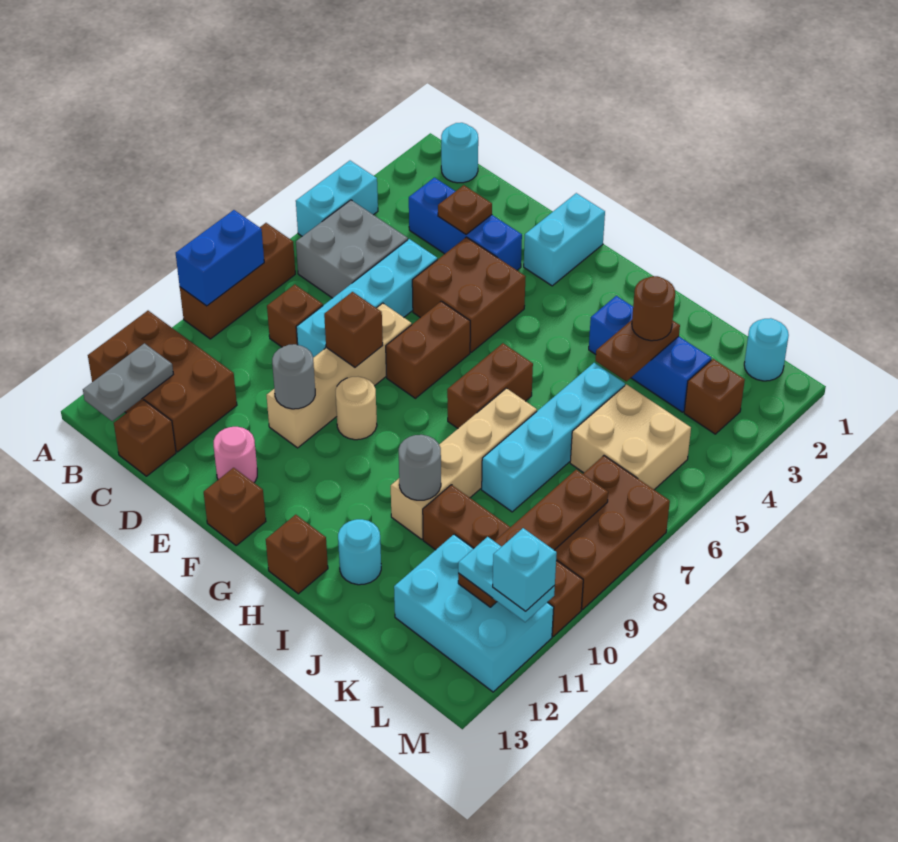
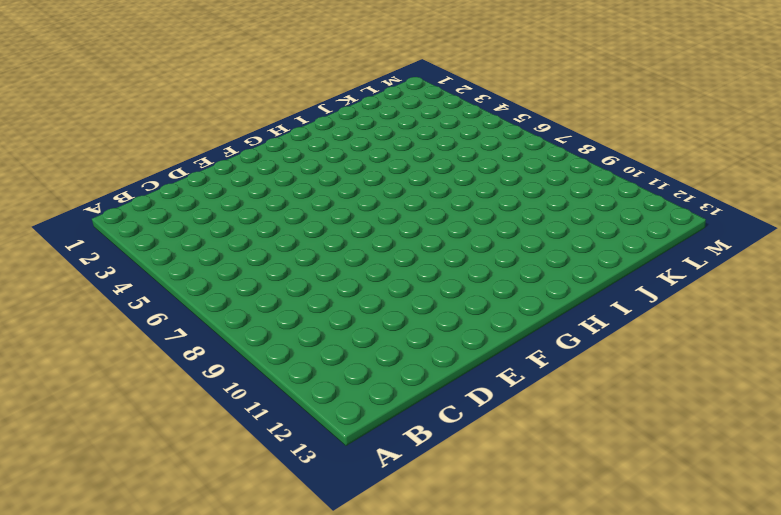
none -> cyan 1x2 brick [296,161,378,236]
none -> brown 1x3 brick [180,223,295,339]
none -> brown 2x3 brick [88,311,237,452]
none -> cyan 1x1 round brick [441,123,478,183]

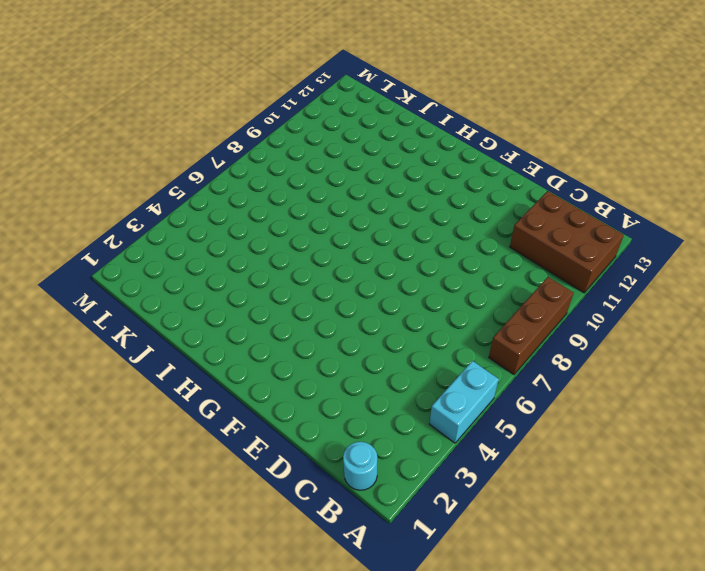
none -> grey 2x2 brick [296,200,408,298]
none -> blue 1x3 brick [409,178,522,270]
none -> brown 1x1 brick [267,284,323,347]
none -> brown 1x1 brick [114,400,176,476]

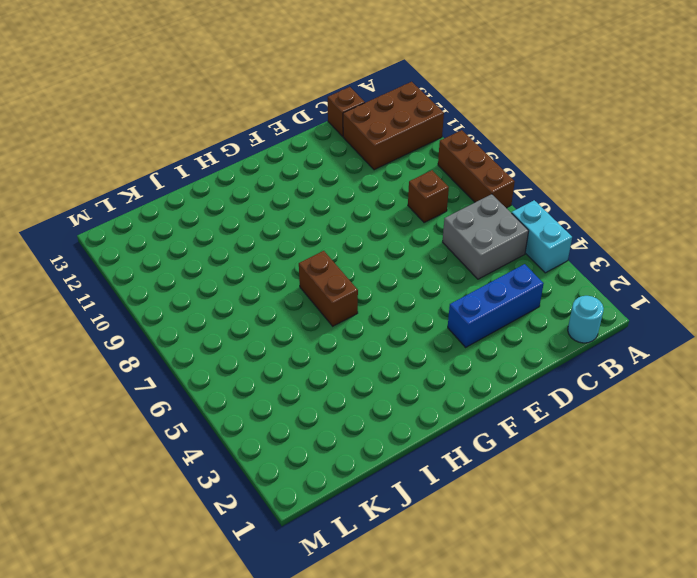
none -> cyan 1x4 brick [296,239,437,358]
none -> brown 2x2 brick [412,237,526,352]
none -> tan 1x4 brick [267,303,412,448]
none -> pink 1x1 round brick [214,427,257,483]

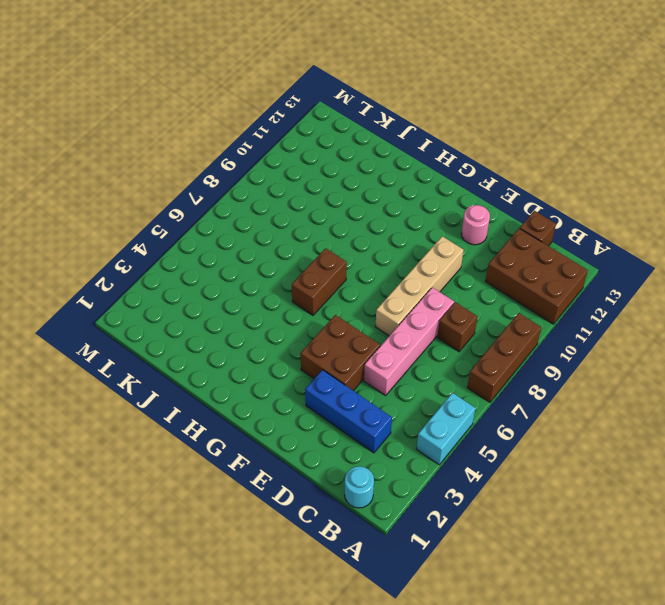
pink 1x4 brick [364,287,454,395] -> cyan 1x4 brick [296,239,437,358]
none -> grey 2x2 brick [296,200,408,298]
none -> cyan 1x2 brick [524,193,605,286]
none -> brown 1x2 brick [386,301,470,398]
none -> tan 1x1 round brick [336,377,377,440]

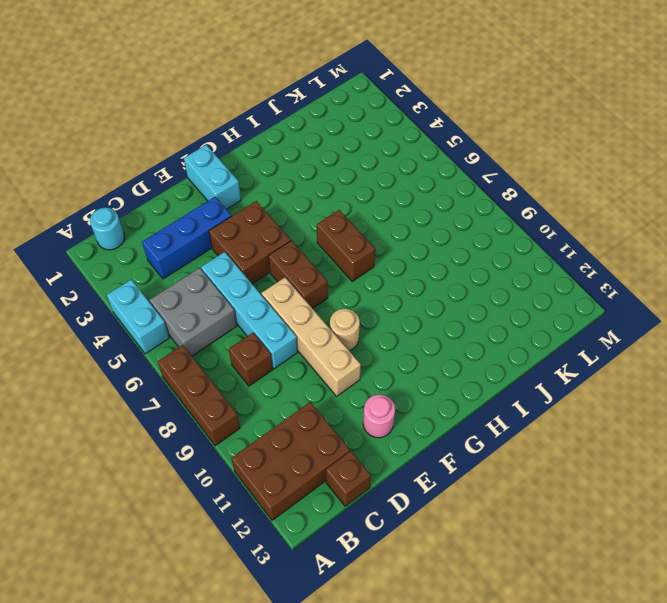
none -> brown 1x1 brick [204,468,266,545]
none -> brown 1x1 brick [266,515,328,594]
none -> blue 1x3 brick [589,296,711,412]
none -> tan 1x4 brick [391,388,537,539]

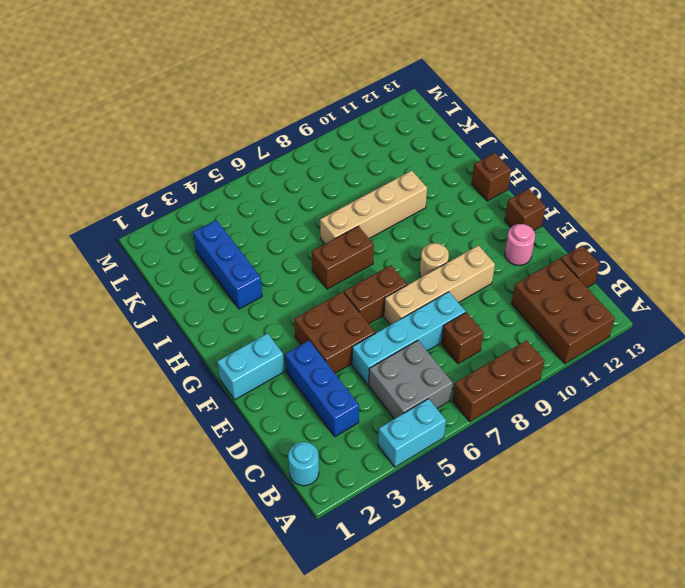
none -> cyan 1x1 round brick [338,519,381,585]
none -> cyan 1x4 brick [482,363,625,512]
none -> brown 1x4 brick [423,485,583,636]
none -> tan 2x2 brick [570,384,691,490]

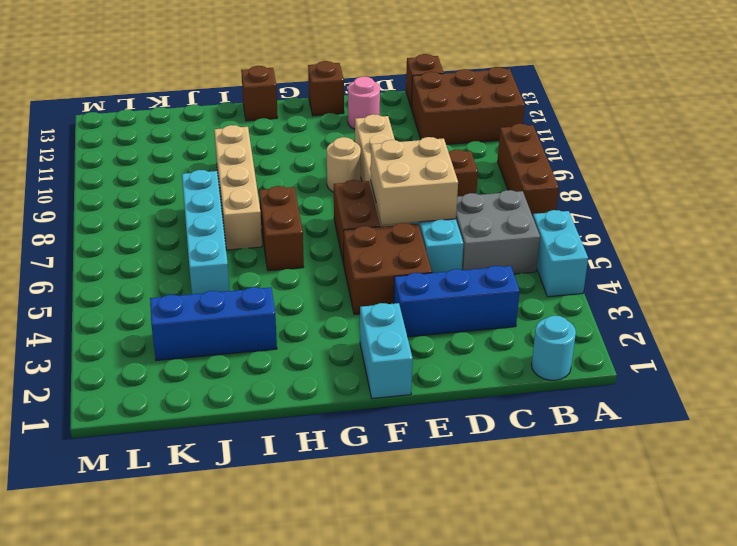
tan 2x2 brick [371,137,458,225] -> tan 2x2 brick moved to [570,384,691,490]
none -> cyan 1x1 round brick [338,519,381,585]
none -> brown 1x4 brick [423,485,583,636]
none -> cyan 2x3 brick [394,534,554,692]
none -> cyan 1x1 round brick [744,318,789,381]

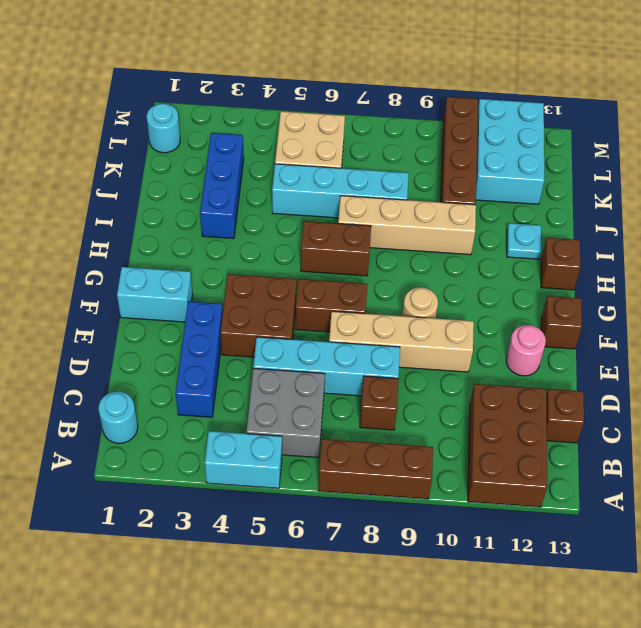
cyan 1x1 plate [507,223,541,259] -> cyan 1x1 round brick [338,519,381,585]
none -> brown 1x1 brick [684,359,745,434]
none -> brown 2x3 brick [555,456,670,609]
none -> blue 1x2 brick [176,210,264,306]
none -> grey 1x2 plate [83,343,173,421]

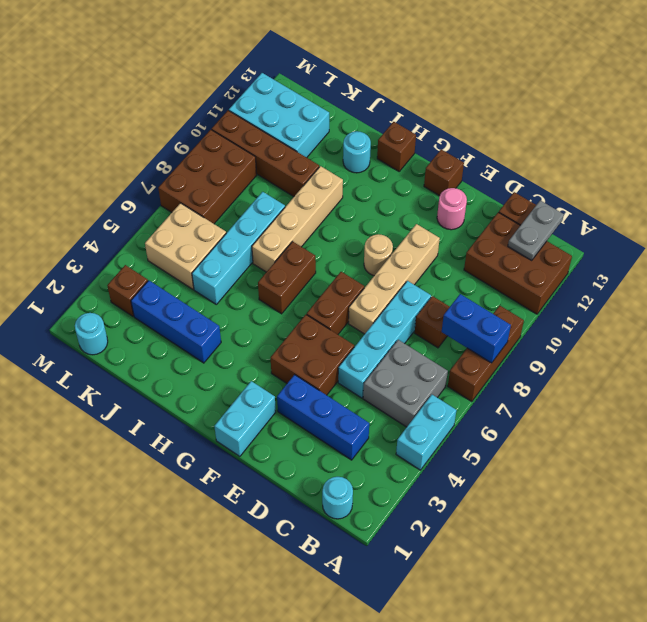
blue 1x2 brick [442,294,511,363] -> blue 1x2 brick turned to [176,210,264,306]
none -> brown 1x1 plate [438,185,492,234]
none -> brown 1x1 brick [324,292,383,367]
none -> grey 1x1 round brick [272,344,315,409]
none -> grey 1x1 round brick [399,435,441,500]

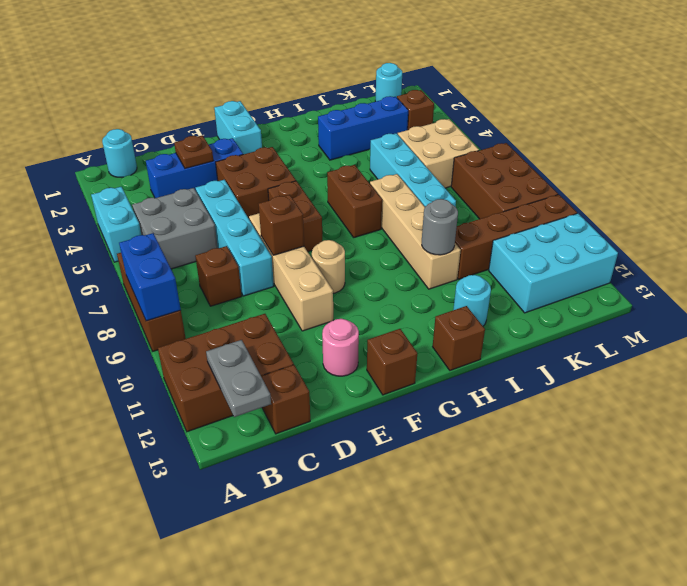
none -> grey 1x1 round brick [272,344,315,409]
none -> brown 1x2 plate [595,320,680,381]
none -> brown 1x4 plate [458,470,608,607]
none -> brown 1x1 round brick [632,276,675,341]

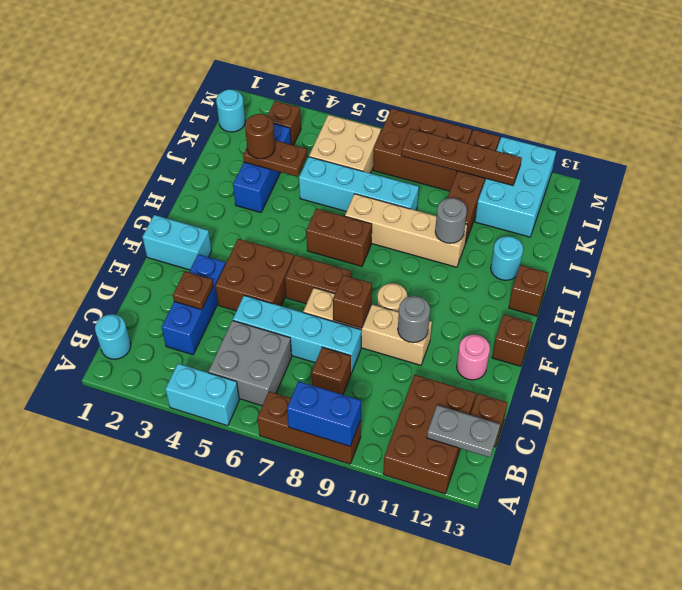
none -> cyan 1x2 plate [458,537,555,622]
none -> cyan 1x1 brick [493,528,557,611]

